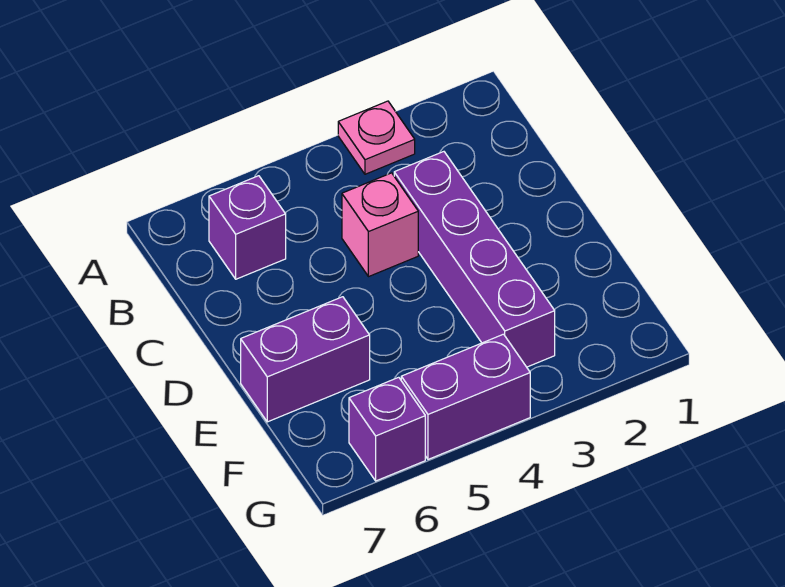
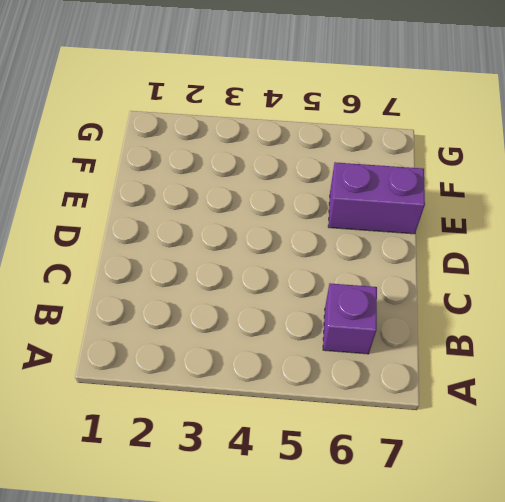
none -> pink 1x1 plate [338,101,415,174]
none -> purple 1x4 brick [394,152,555,367]

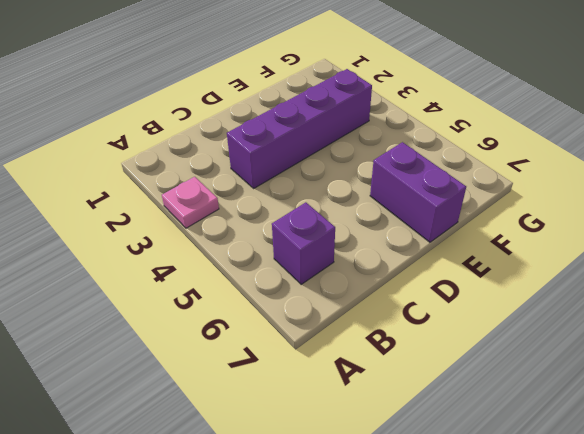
none -> pink 1x1 brick [342,173,418,277]
none -> purple 1x2 brick [401,334,530,459]

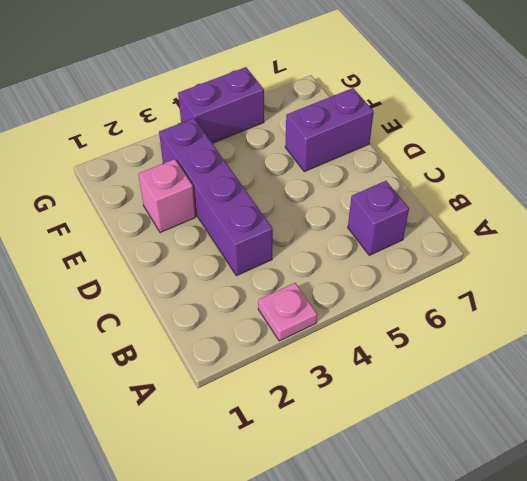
pink 1x1 brick [138,159,196,233] -> pink 1x1 brick moved to [342,173,418,277]
none -> purple 1x1 brick [349,377,425,481]

